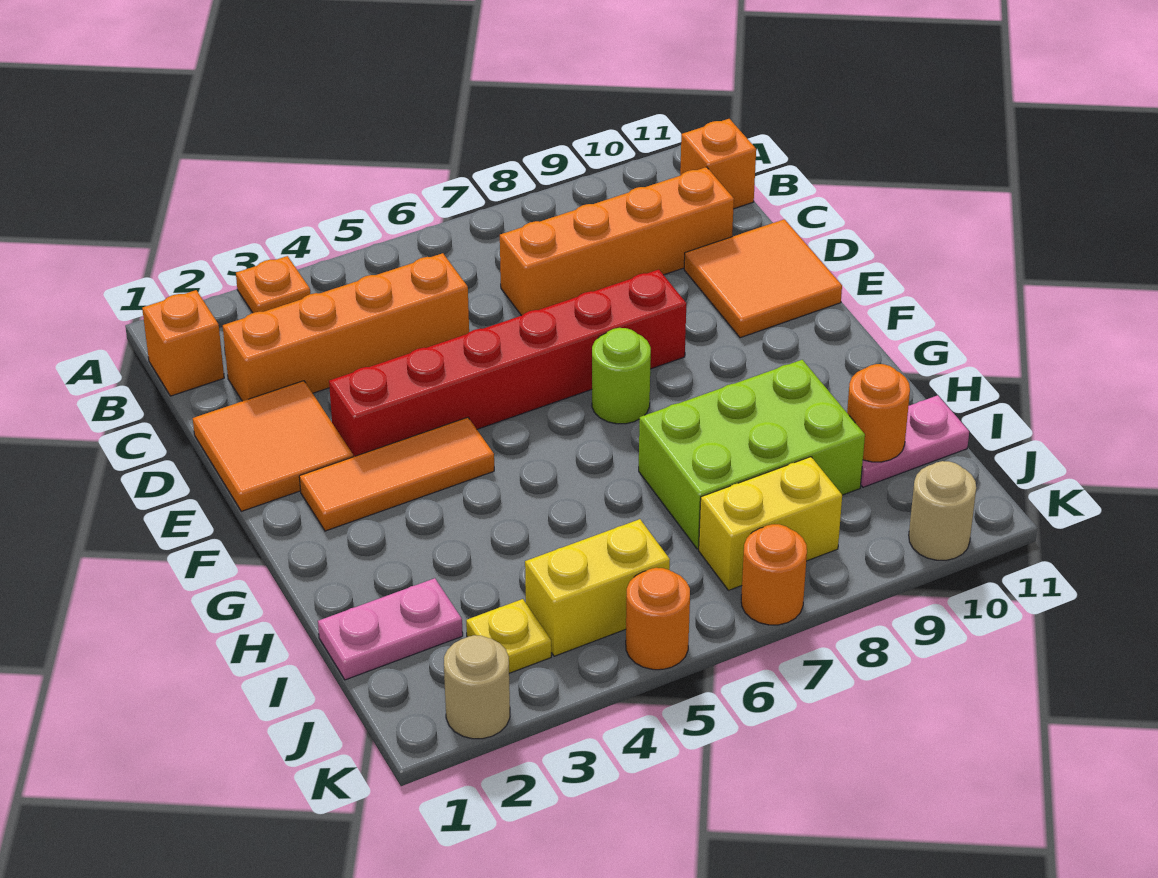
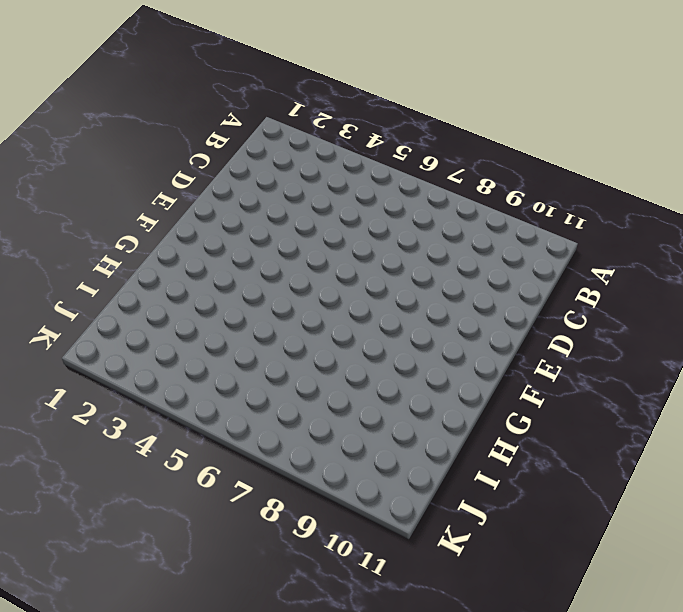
none -> orange 1x1 plate [236,256,310,313]
none -> orange 1x1 brick [142,290,224,396]
none -> orange 1x1 brick [680,119,756,209]

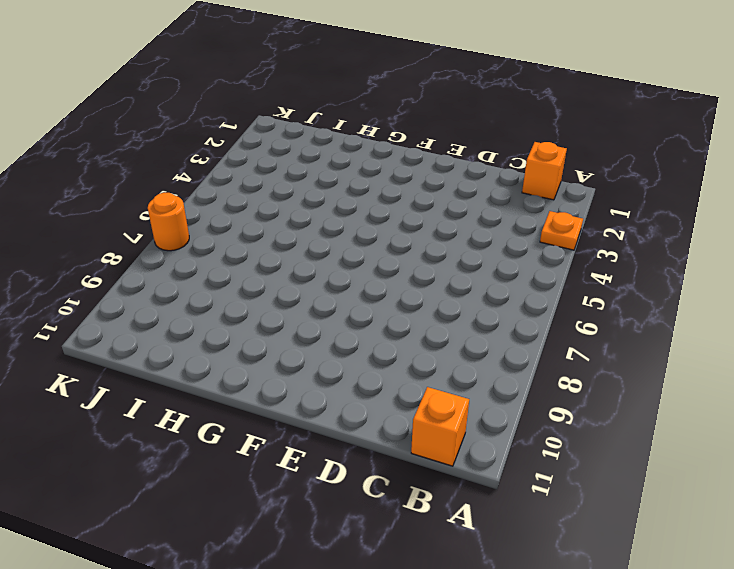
none -> orange 1x4 brick [223,253,469,401]
none -> orange 1x4 brick [500,167,734,316]
none -> orange 2x2 tile [193,381,353,511]

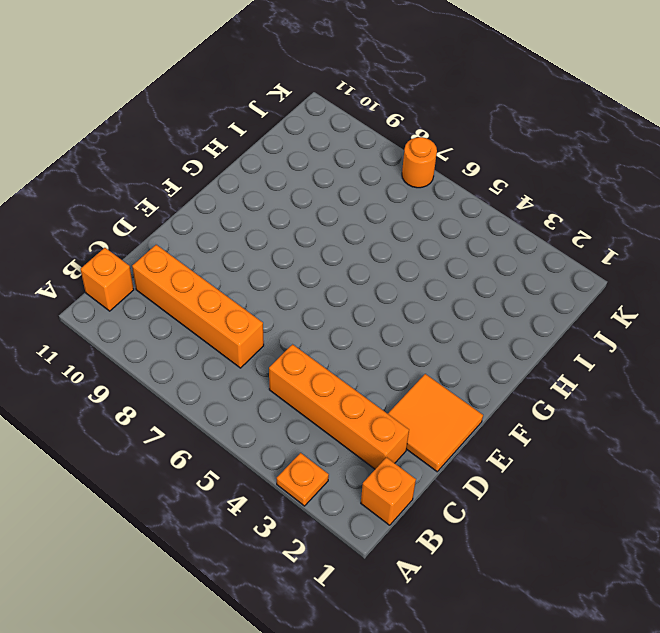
none -> orange 2x2 tile [684,219,842,338]
none -> red 1x6 brick [329,270,686,457]
none -> orange 1x3 tile [299,417,494,531]

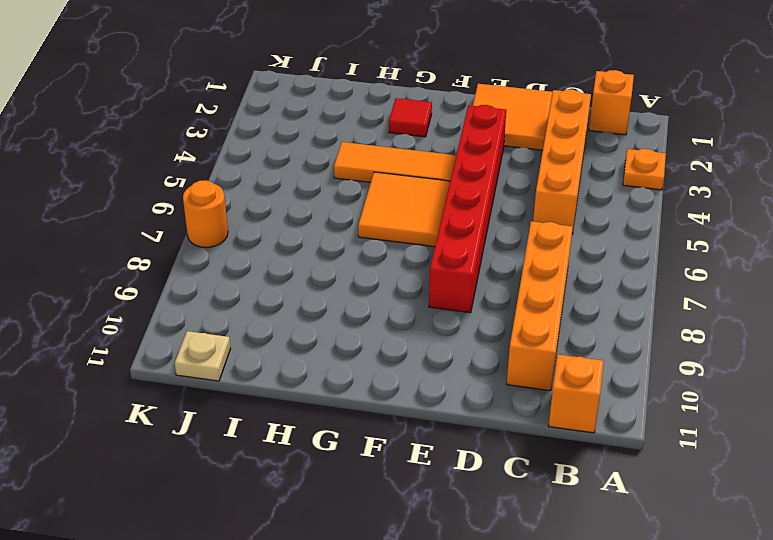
orange 1x3 tile [334,142,456,182] -> orange 1x3 tile turned to [299,417,494,531]
orange 2x2 tile [358,172,450,247] -> orange 2x2 tile moved to [684,219,842,338]
red 1x1 tile [389,98,432,137] -> none
tan 1x1 plate [175,331,230,381] -> none
none -> lime 1x1 round brick [592,328,651,424]
none -> lime 2x3 brick [639,360,865,549]
none -> pink 1x2 plate [318,578,463,680]

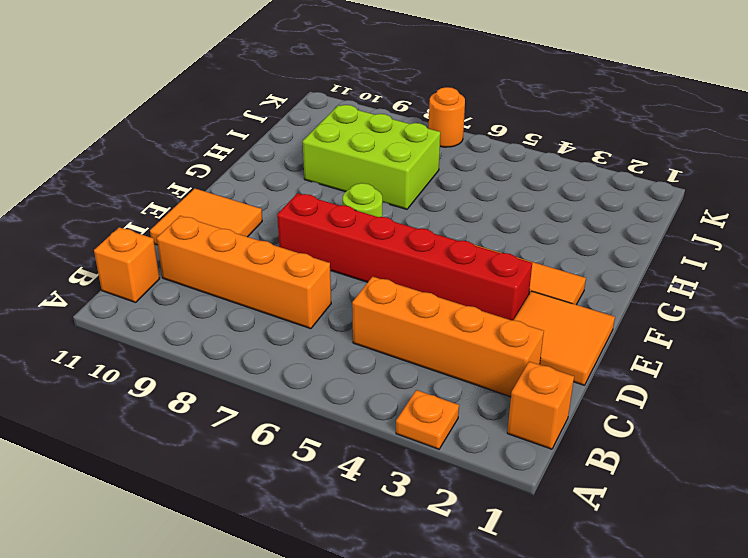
none -> pink 1x2 plate [318,578,463,680]
none -> pink 1x2 plate [861,395,969,487]
none -> yellow 1x1 plate [466,599,551,673]

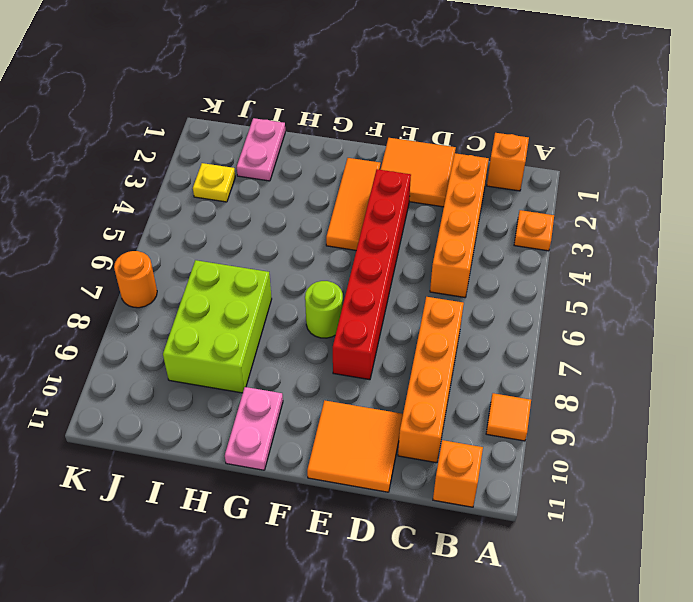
orange 1x1 tile [486,393,531,441] -> none
pink 1x2 plate [225,387,283,470] -> pink 1x2 plate moved to [861,395,969,487]
none -> yellow 1x2 brick [525,519,670,656]
none -> yellow 1x2 brick [699,457,842,590]
none -> tan 1x1 round brick [444,635,510,739]

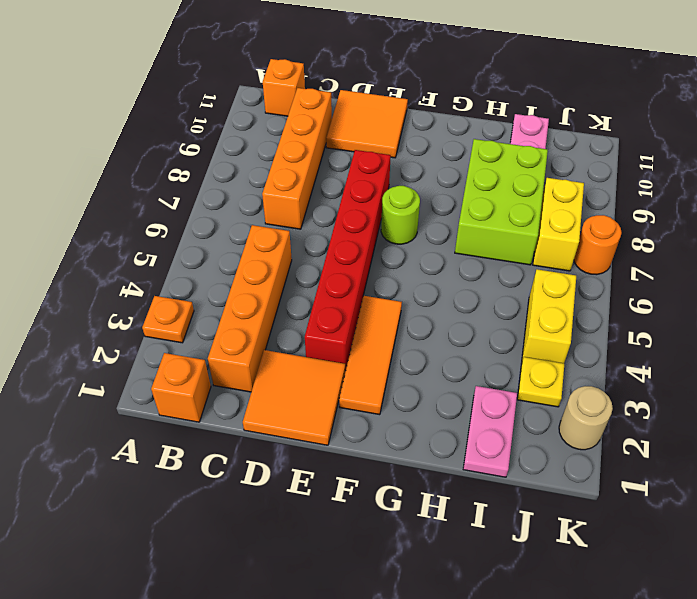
none -> orange 1x1 round brick [626,568,690,670]
none -> tan 1x1 round brick [909,461,976,560]
none -> orange 1x1 round brick [847,364,910,462]

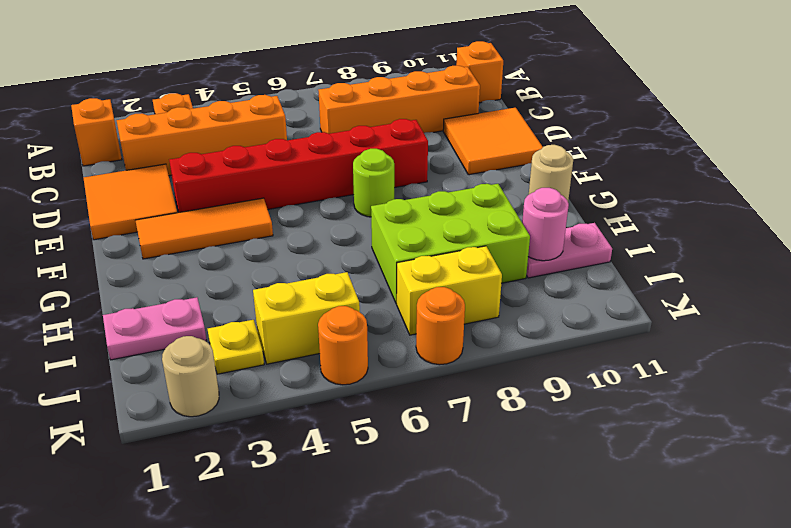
tan 1x1 round brick [529,145,573,201] -> tan 1x1 round brick moved to [909,461,976,560]
pink 1x1 round brick [522,188,569,261] -> orange 1x1 round brick [847,364,910,462]

